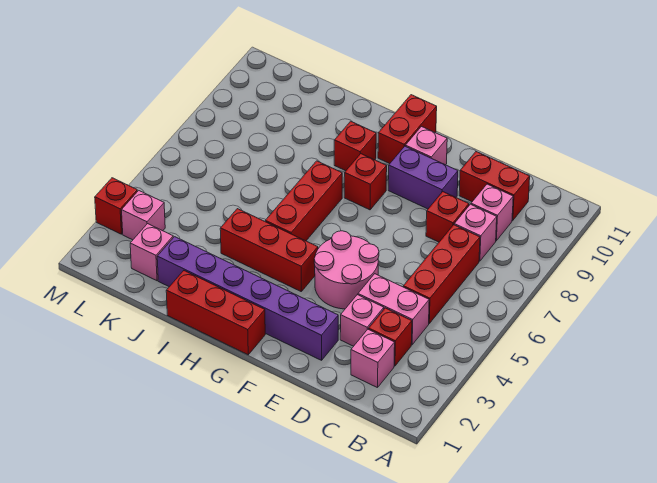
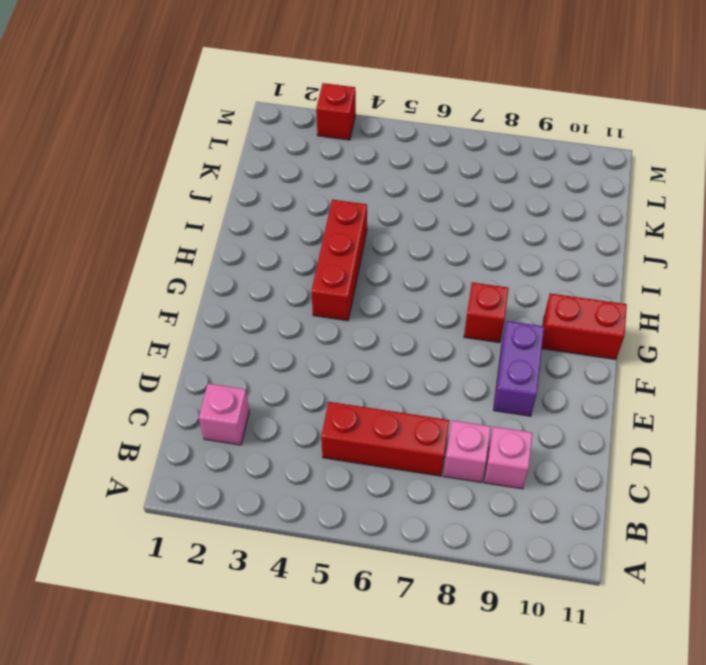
none -> red 1x1 brick [369,308,412,366]
none -> pink 1x2 brick [358,274,429,345]
none -> red 1x2 brick [459,152,530,221]

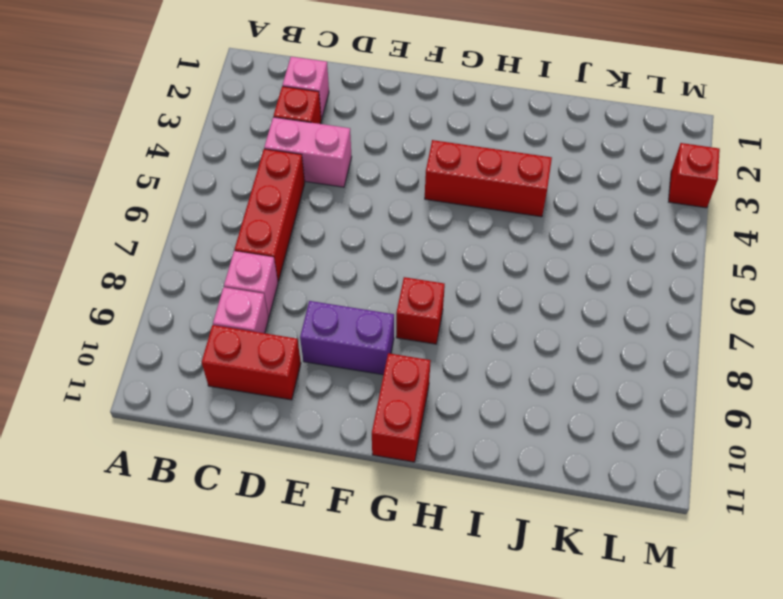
none -> pink 1x1 brick [340,295,384,346]
none -> red 1x1 brick [426,192,469,242]
none -> purple 1x6 brick [157,237,338,360]

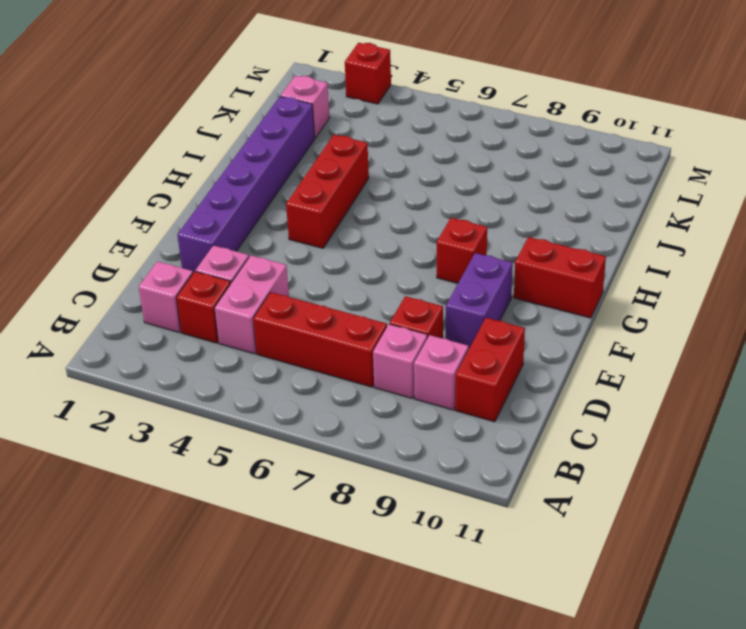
none -> pink 2x2 round brick [314,231,379,309]
none -> pink 1x1 brick [406,127,447,165]
none -> red 1x3 brick [166,271,265,355]

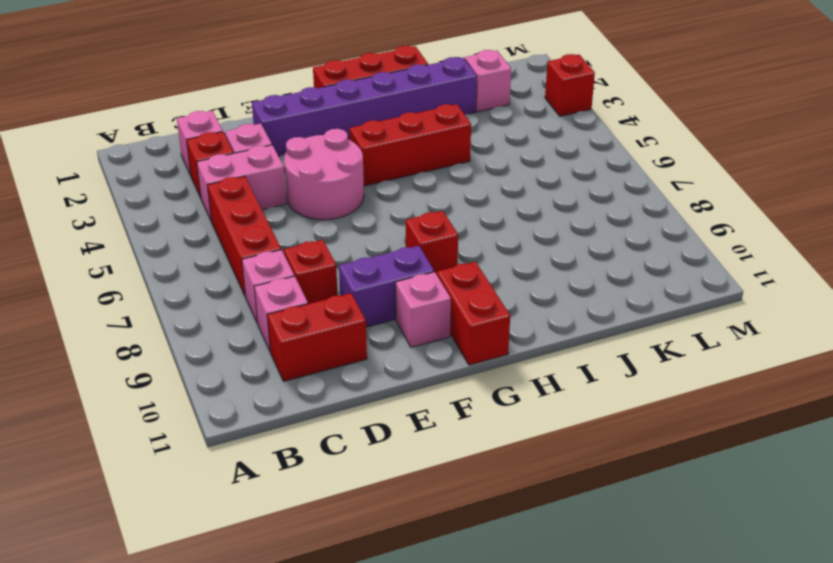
none -> red 1x3 brick [265,161,342,241]
none -> red 1x1 brick [334,121,376,171]
none -> pink 1x1 brick [122,191,165,240]

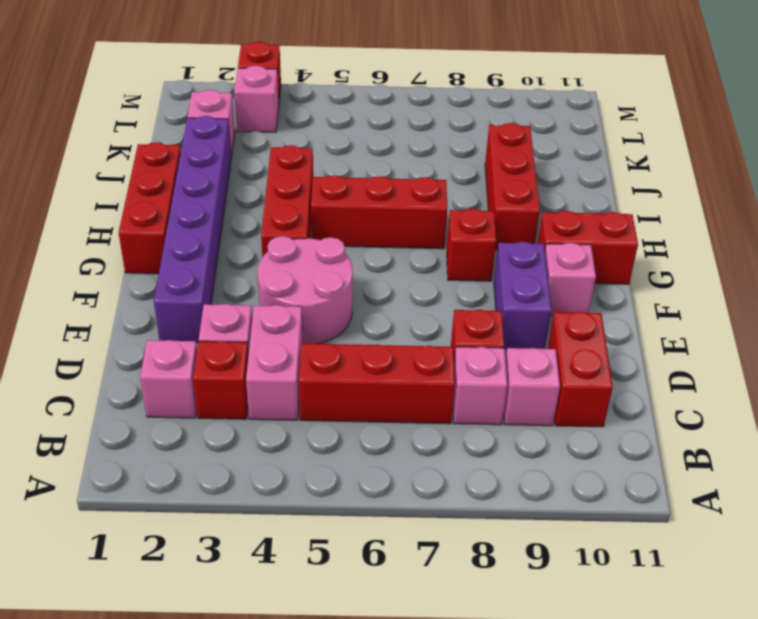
red 1x3 brick [485,123,540,250] -> red 1x1 brick [334,121,376,171]

